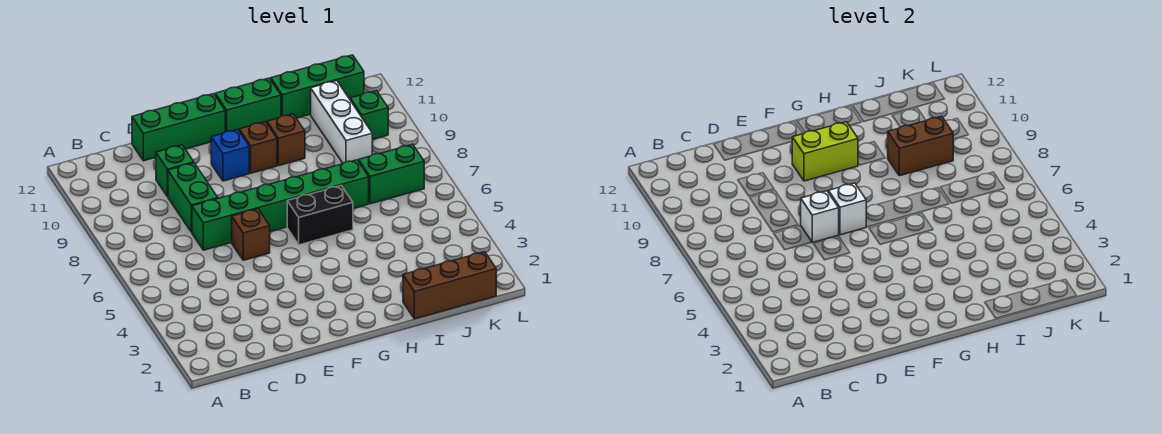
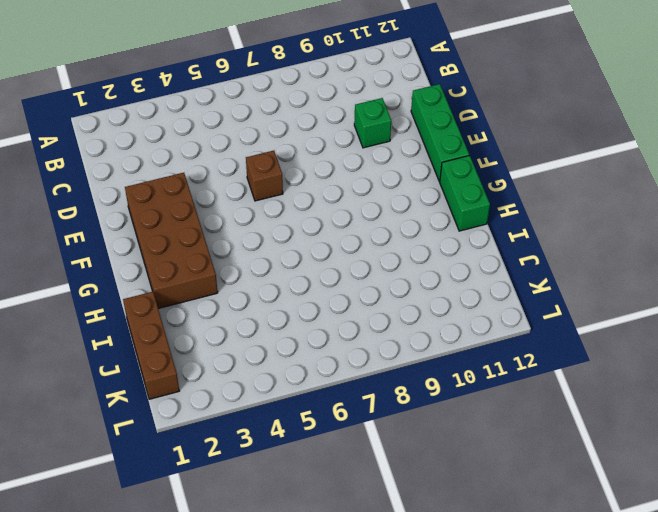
brown 2x4 brick [125,173,218,309] -> none
none -> green 1x6 brick [192,160,369,250]
none -> green 1x2 brick [168,163,218,232]
none -> blue 1x1 brick [211,129,249,181]

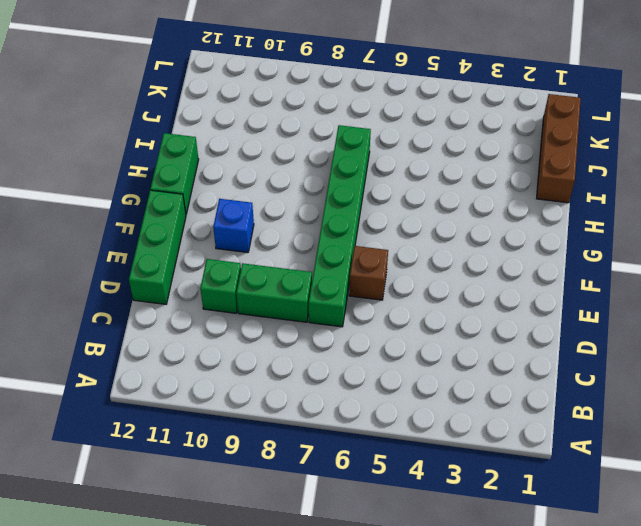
none -> black 1x2 brick [287,186,353,245]
none -> brown 1x1 brick [239,122,277,173]
none -> brown 1x1 brick [267,114,305,166]

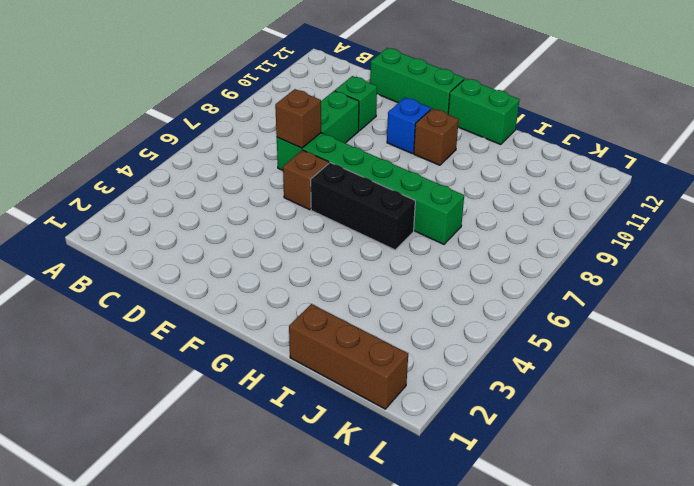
brown 1x1 brick [275,89,321,148] -> brown 1x1 brick moved to [267,114,305,166]
black 1x3 brick [311,162,415,250] -> black 1x2 brick [287,186,353,245]
none -> green 1x3 brick [271,55,364,118]
none -> green 1x2 brick [359,144,424,204]
none -> white 1x3 brick [311,81,372,163]

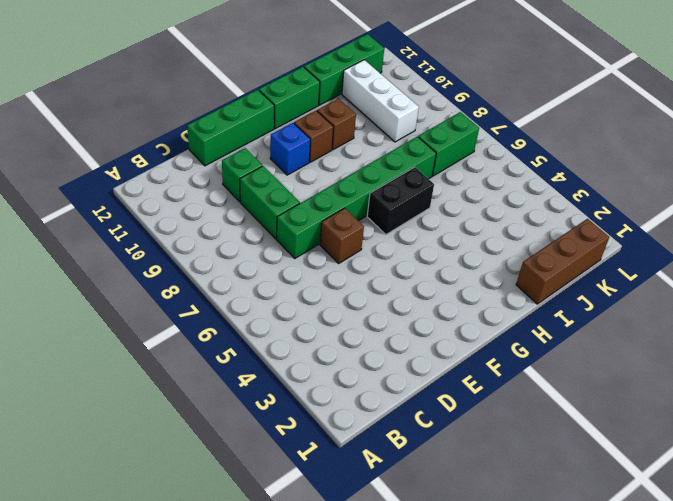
none -> green 1x1 brick [350,91,388,140]
none -> white 1x1 brick [801,191,839,242]
none -> white 1x1 brick [829,183,866,235]

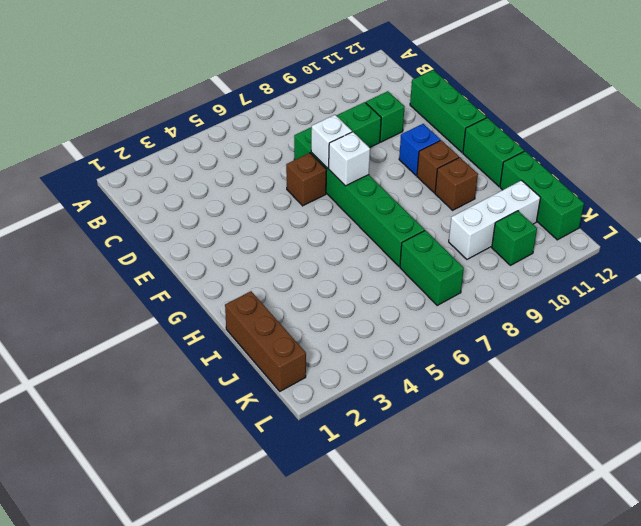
none -> black 1x2 brick [287,186,353,245]
none -> lime 1x2 brick [792,122,858,181]
none -> brown 1x2 brick [888,116,953,176]

